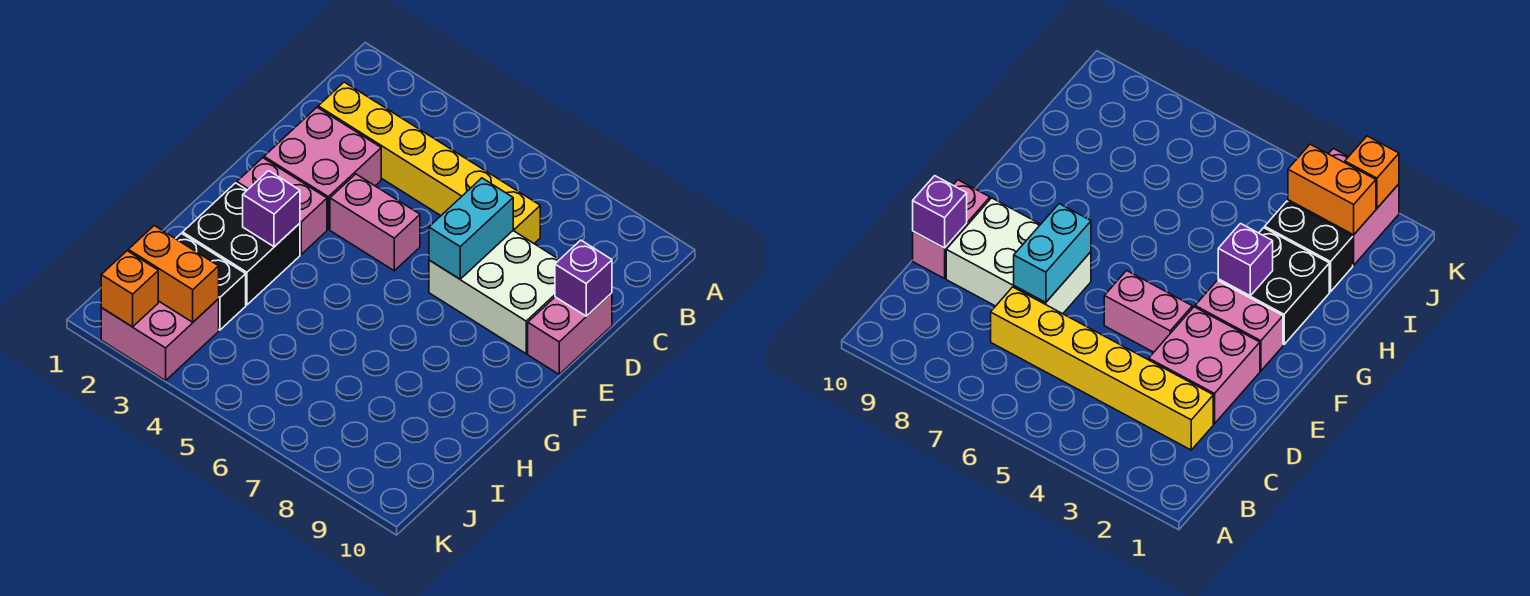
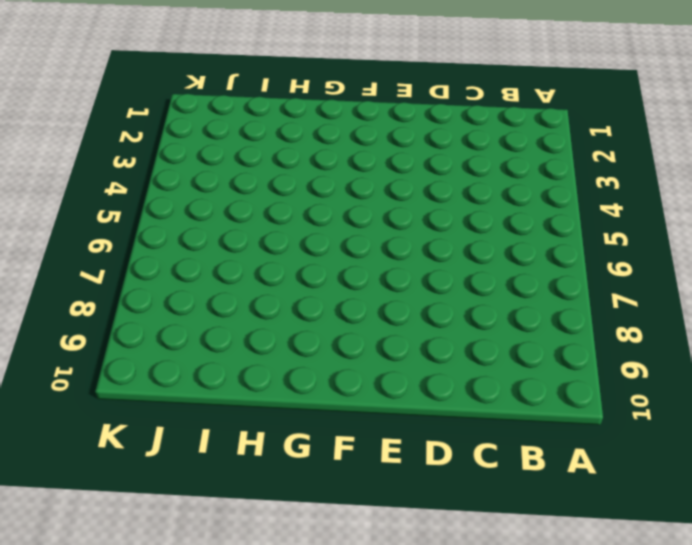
none -> yellow 1x6 brick [318,82,540,244]
none -> pink 2x2 brick [264,107,381,229]
none -> white 2x3 brick [429,231,559,354]

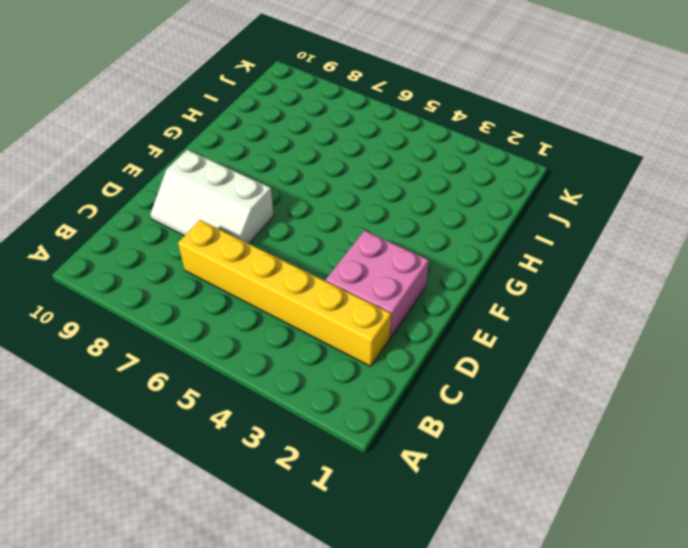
white 2x3 slope [150,150,274,244] -> white 2x3 brick [429,231,559,354]
none -> pink 1x2 brick [528,293,612,374]
none -> pink 1x2 brick [330,174,420,271]
none -> pink 1x2 brick [237,158,327,254]

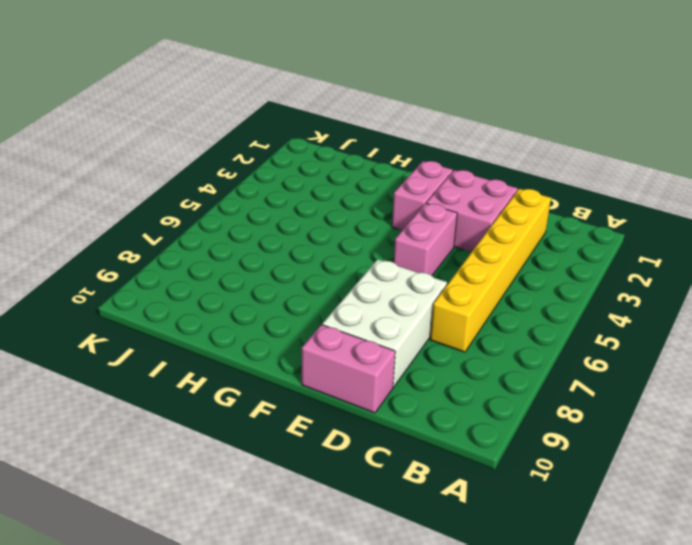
none -> black 2x2 brick [183,183,300,305]
none -> black 1x2 brick [176,233,246,330]
none -> pink 2x2 brick [101,299,219,380]

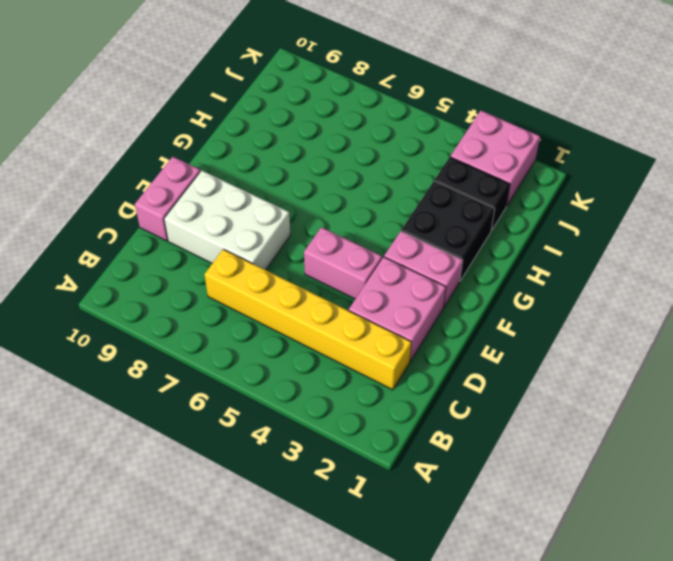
none -> cyan 1x2 brick [429,178,513,279]
none -> purple 1x1 brick [555,240,612,316]
none -> purple 1x1 brick [243,171,300,247]

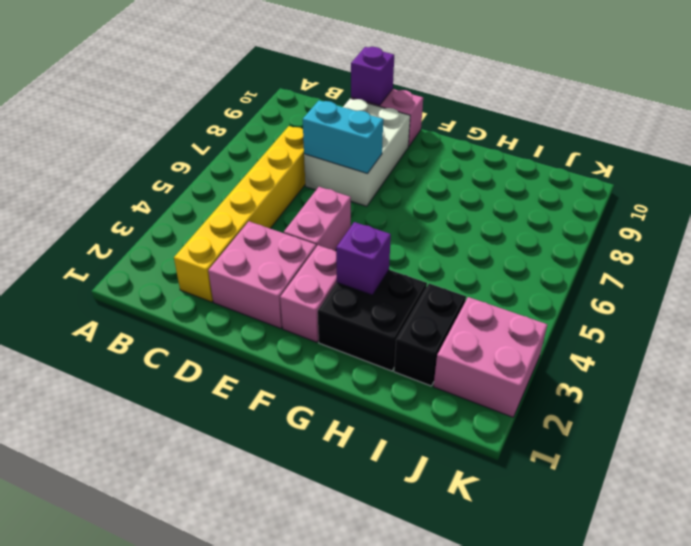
none -> orange 1x2 brick [128,226,219,322]
none -> orange 1x1 brick [101,251,158,327]

